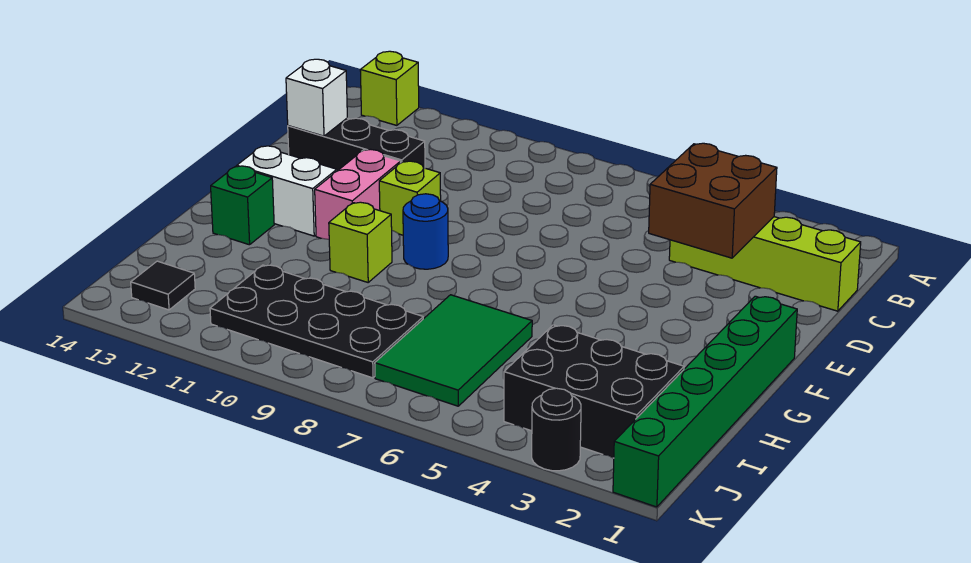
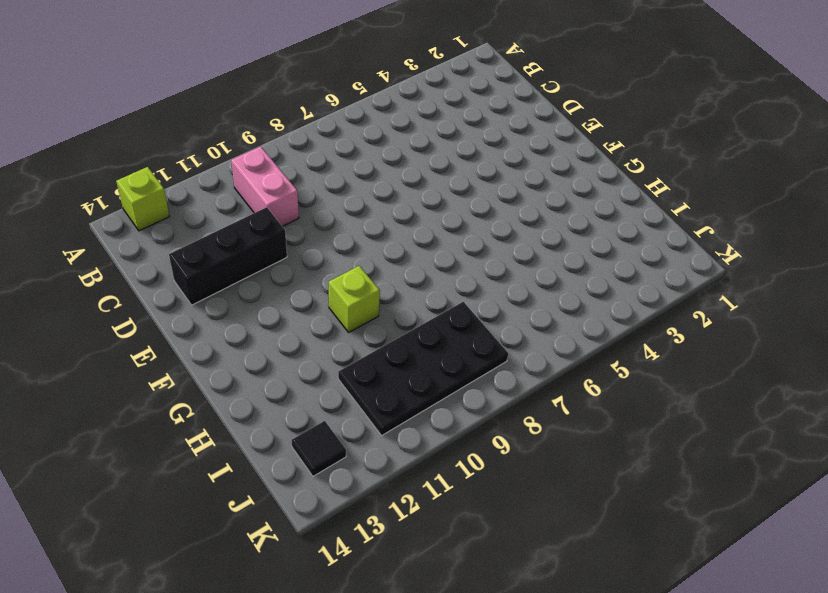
pink 1x2 brick [231,146,299,226] -> pink 1x2 brick moved to [315,149,401,239]
none -> lime 1x4 brick [669,217,861,311]
none -> lime 1x1 brick [379,161,441,235]
none -> green 1x6 brick [613,296,797,507]

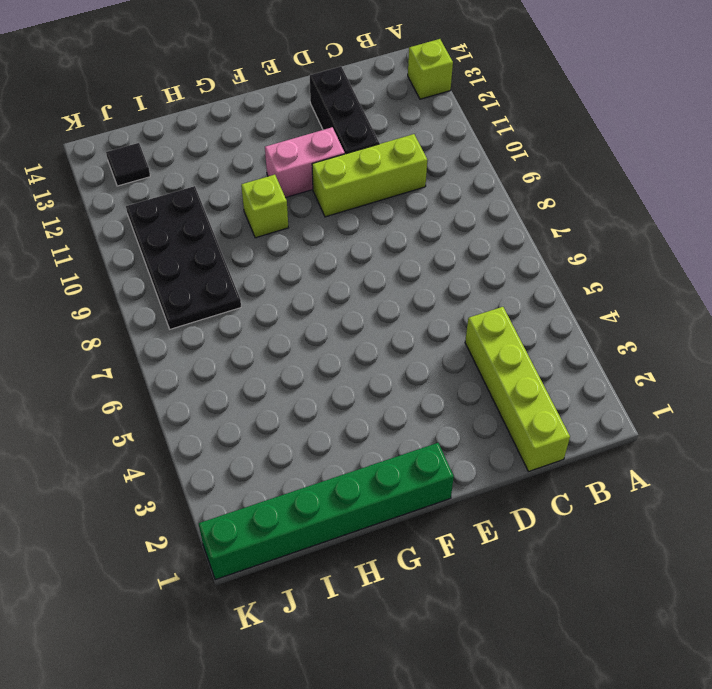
lime 1x3 brick [312,134,427,217] -> lime 1x1 brick [379,161,441,235]
none -> blue 1x1 round brick [403,194,448,269]
none -> white 1x2 brick [237,146,337,236]
none -> green 1x1 brick [211,166,274,245]

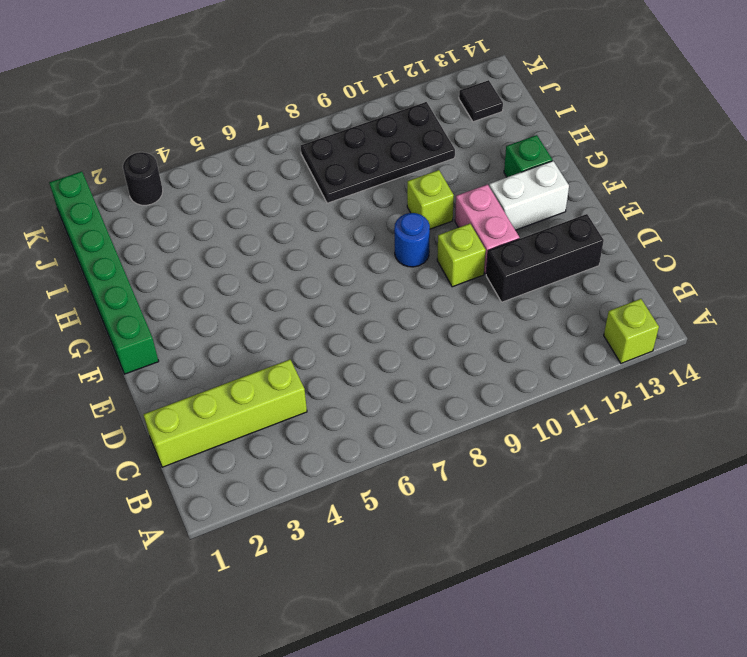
none -> green 2x3 tile [375,295,532,406]
none -> black 2x3 brick [504,325,684,458]
none -> brown 2x2 brick [649,143,777,258]

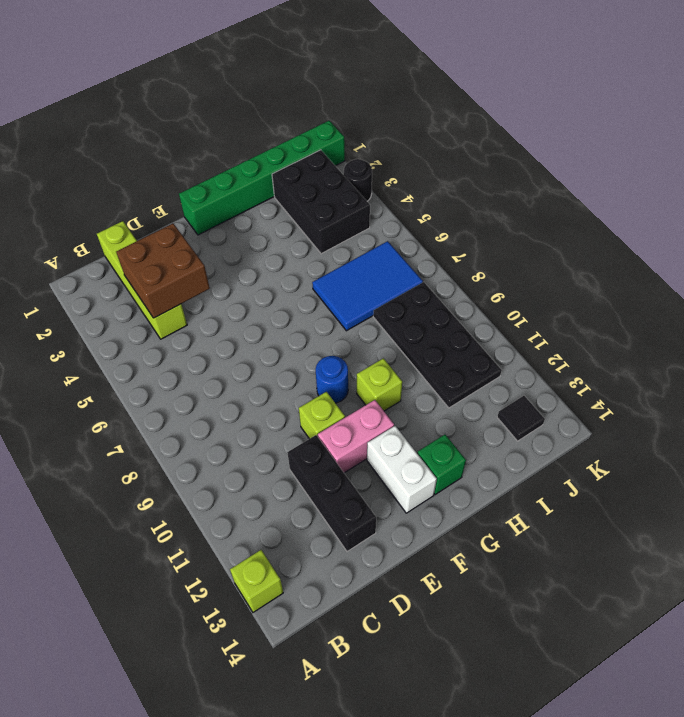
blue 2x3 tile [312,241,423,331] -> green 2x3 tile [375,295,532,406]
none -> white 1x1 brick [286,59,347,136]

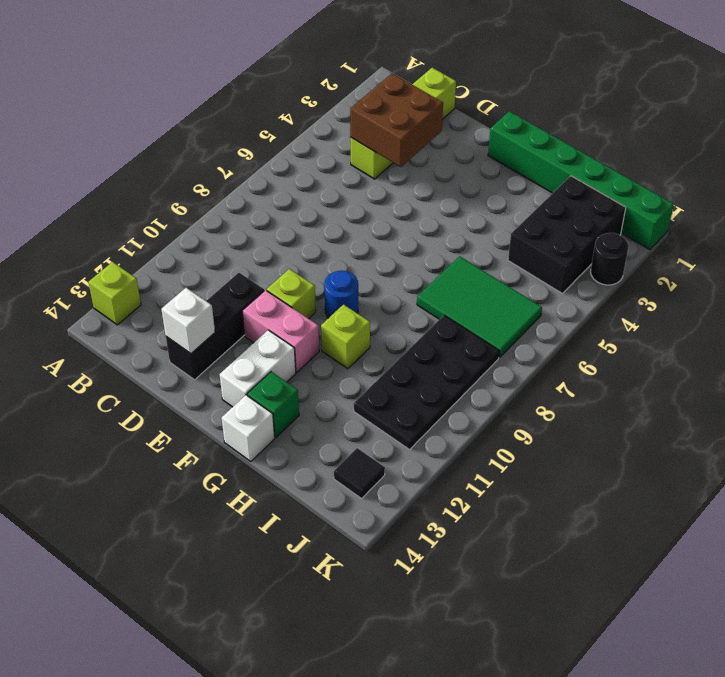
white 1x1 brick [222,395,275,461] -> none

